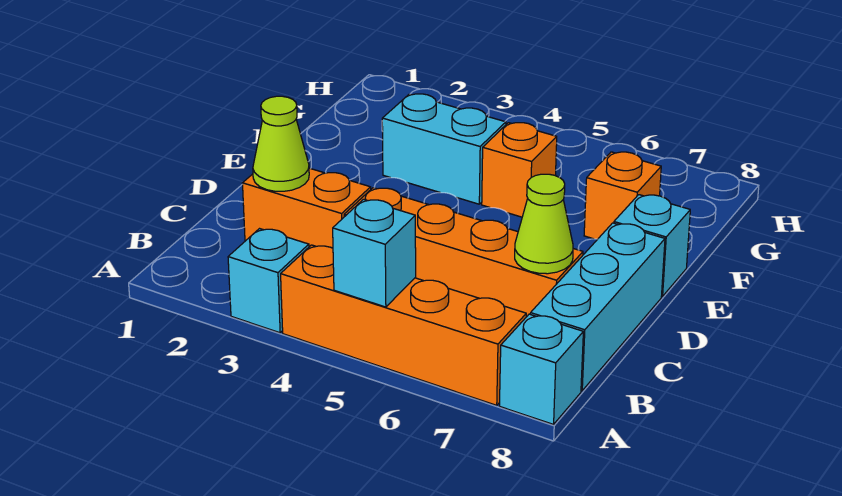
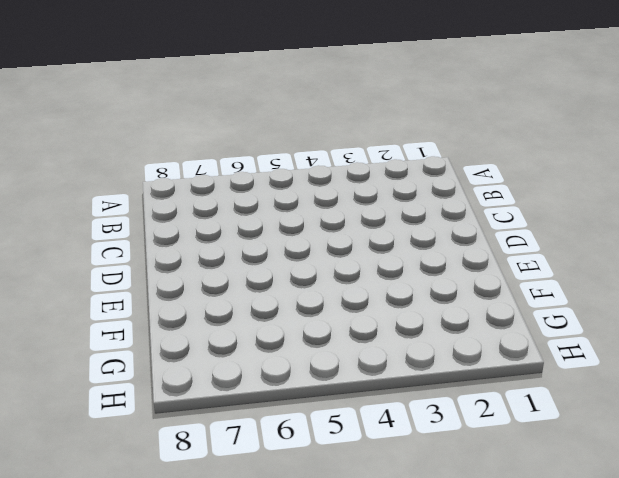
none -> cyan 1x1 brick [228,229,309,333]
none -> orange 1x4 brick [281,245,526,405]
none -> cyan 1x1 brick [500,314,583,424]

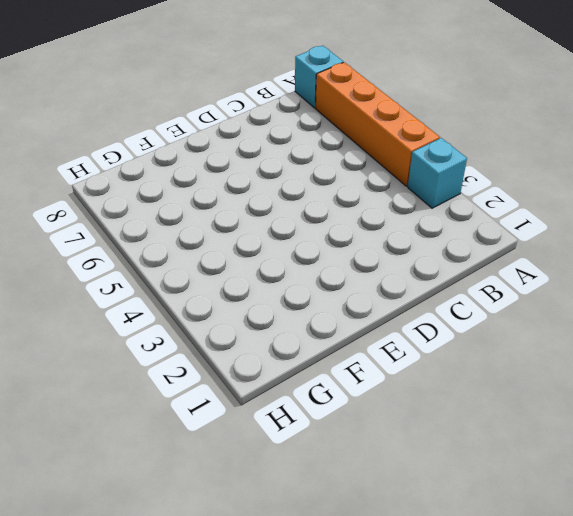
none -> cyan 1x3 brick [530,223,665,391]
none -> orange 1x2 brick [243,168,371,248]
none -> orange 1x4 brick [344,188,583,317]

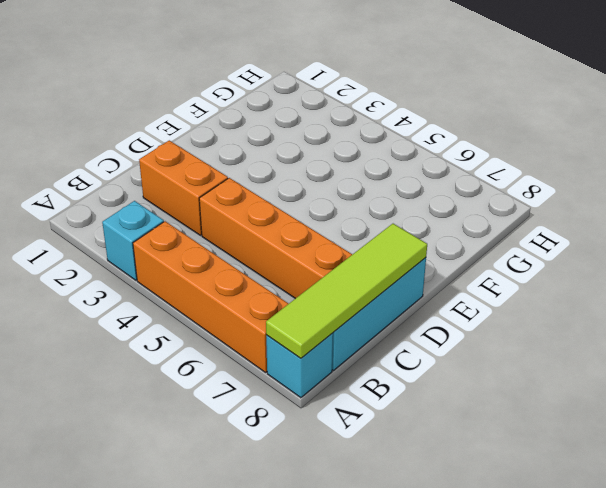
lime 1x4 tile [266,224,427,358] -> none
none -> cyan 1x1 brick [614,195,690,296]
none -> cyan 1x2 brick [382,94,506,204]
none -> orange 1x1 brick [482,123,557,217]

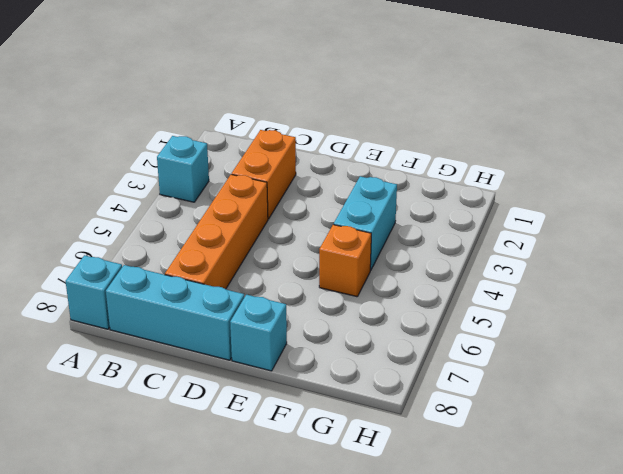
none -> orange 1x4 brick [281,245,526,405]
none -> orange 1x1 brick [584,152,661,239]
none -> cyan 1x1 brick [333,199,416,307]

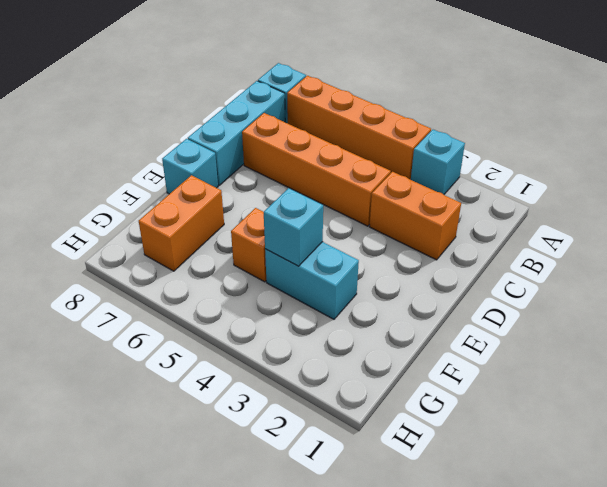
cyan 1x1 brick [264,188,323,266] -> cyan 1x1 brick moved to [333,199,416,307]
orange 1x2 brick [139,175,224,271] -> orange 1x1 brick [584,152,661,239]
none -> lime 1x1 cone [253,96,309,191]
none -> lime 1x1 cone [515,174,573,274]

